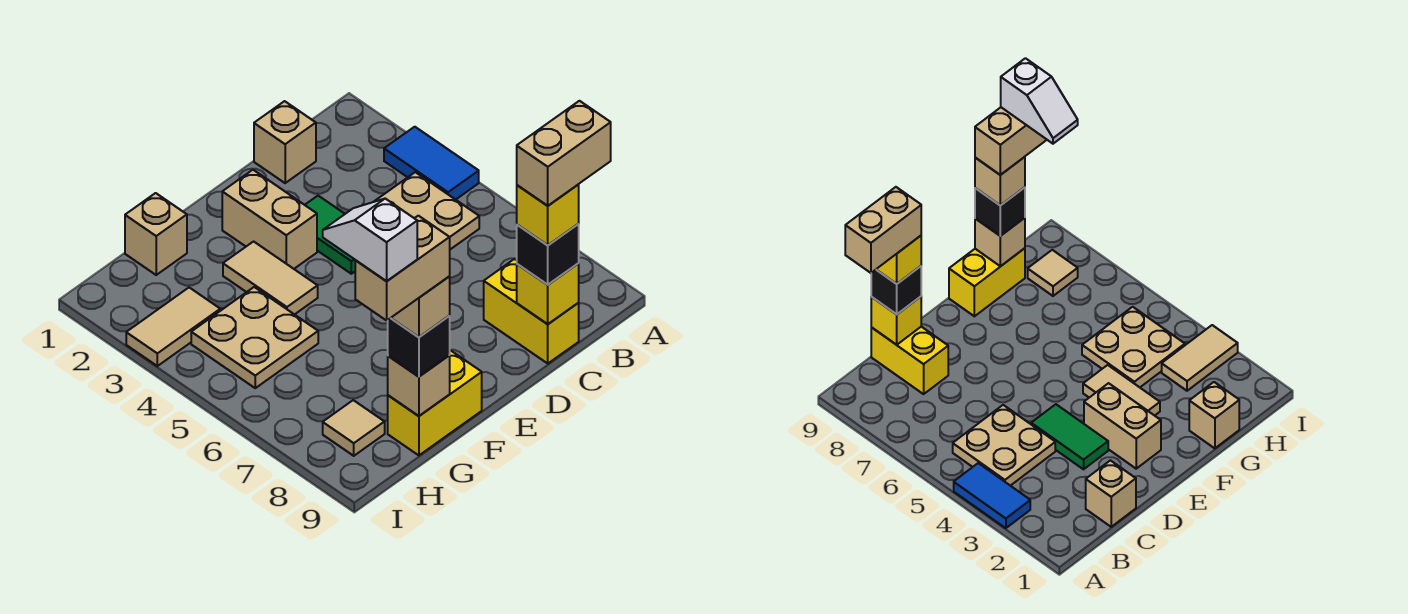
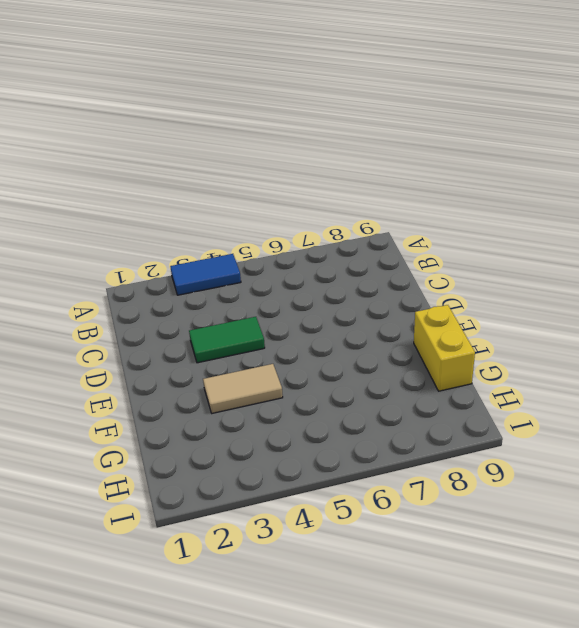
none -> tan 2x2 plate [374,172,479,249]
none -> tan 1x1 brick [254,101,316,183]
none -> yellow 1x2 brick [484,259,579,363]

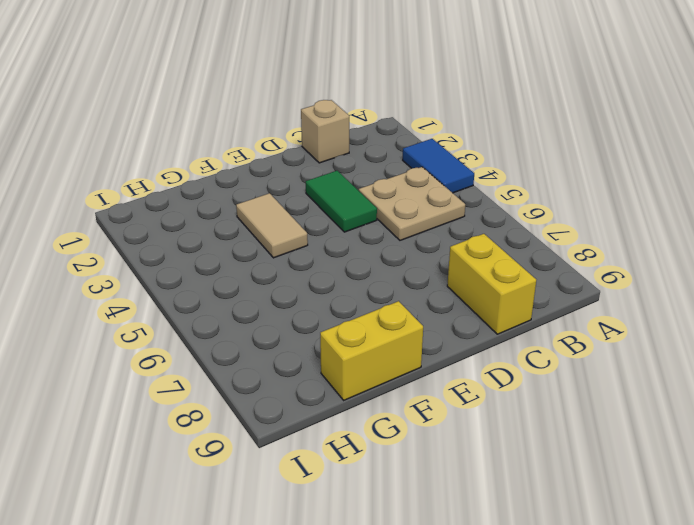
none -> tan 1x2 brick [222,170,317,269]
none -> tan 1x1 brick [125,193,187,275]
none -> tan 2x2 plate [191,287,318,388]

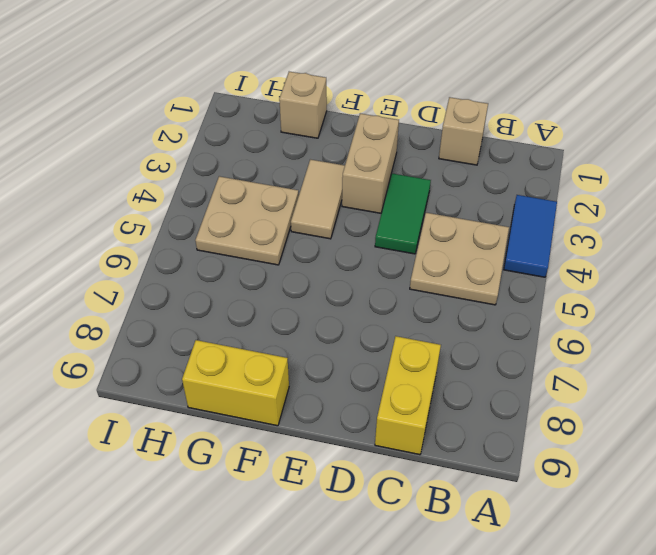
none -> tan 1x2 tile [126,288,220,366]
none -> tan 1x1 tile [323,400,385,456]
none -> yellow 1x1 brick [517,264,579,324]

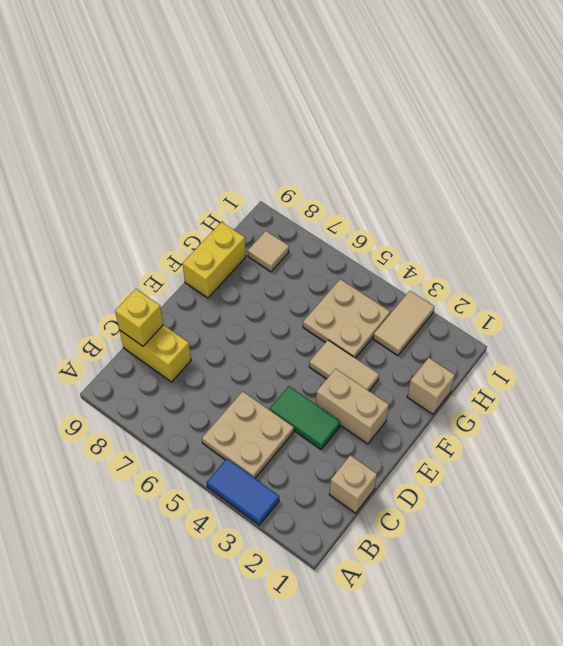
none -> tan 1x1 brick [388,355,450,416]
none -> black 1x1 brick [517,224,579,285]
none -> black 1x1 brick [388,316,450,377]

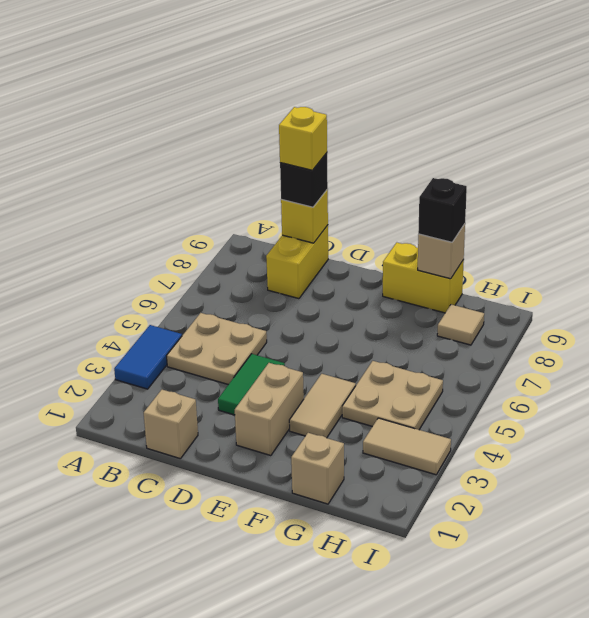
none -> tan 1x1 brick [391,277,450,337]
none -> tan 1x2 brick [517,101,611,206]
none -> tan 1x2 brick [355,216,450,320]

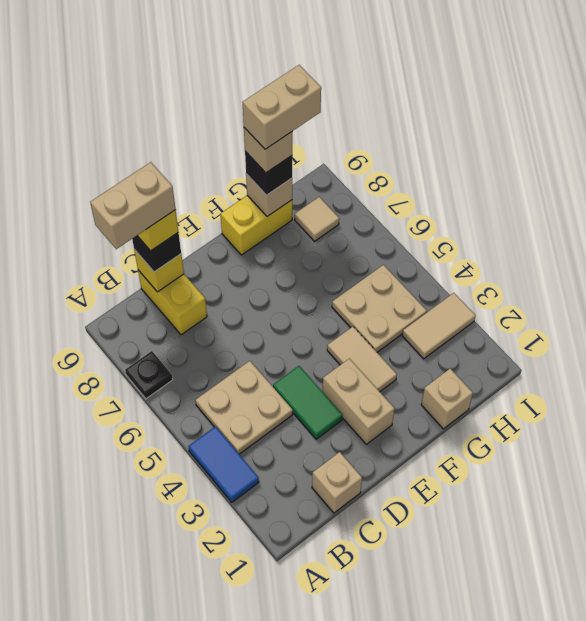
black 1x1 plate [125,351,173,399] -> none
none -> white 1x2 slope [323,199,417,281]

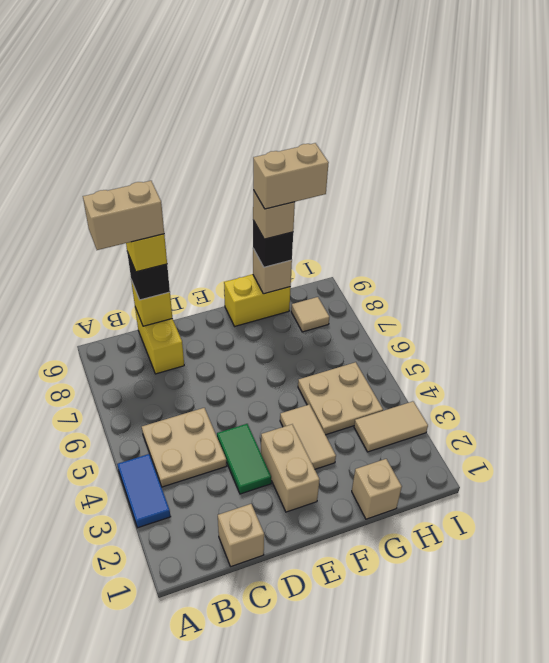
none -> white 1x2 slope [323,199,417,281]

